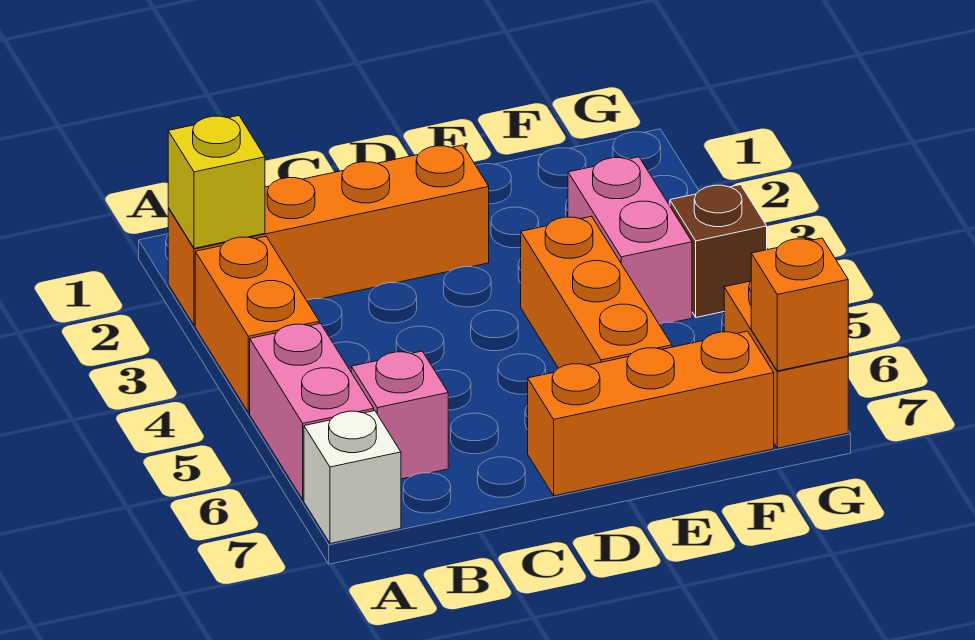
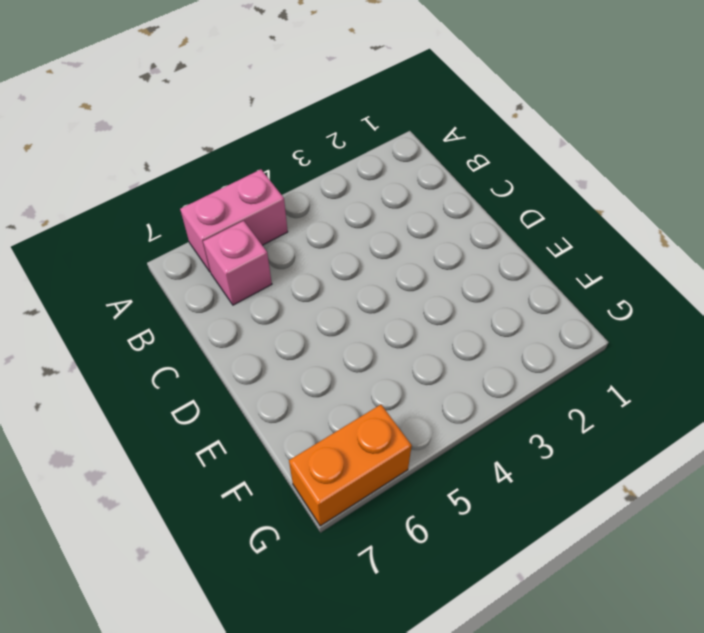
none -> orange 1x4 brick [168,145,489,326]
none -> orange 1x2 brick [195,236,319,413]
none -> white 1x1 brick [304,411,401,544]

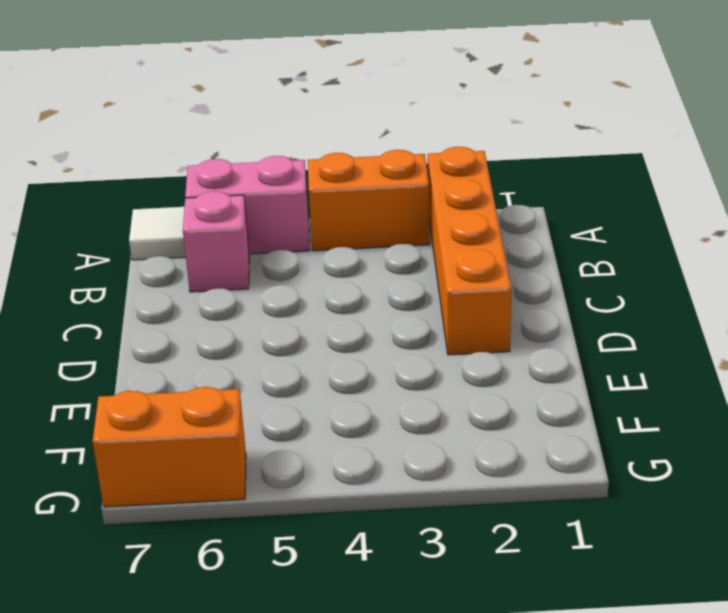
white 1x1 tile [129,207,186,260] -> white 1x1 brick [304,411,401,544]
none -> orange 1x3 brick [528,331,774,496]
none -> orange 1x3 brick [521,216,672,368]
none -> pink 1x2 brick [568,157,692,324]

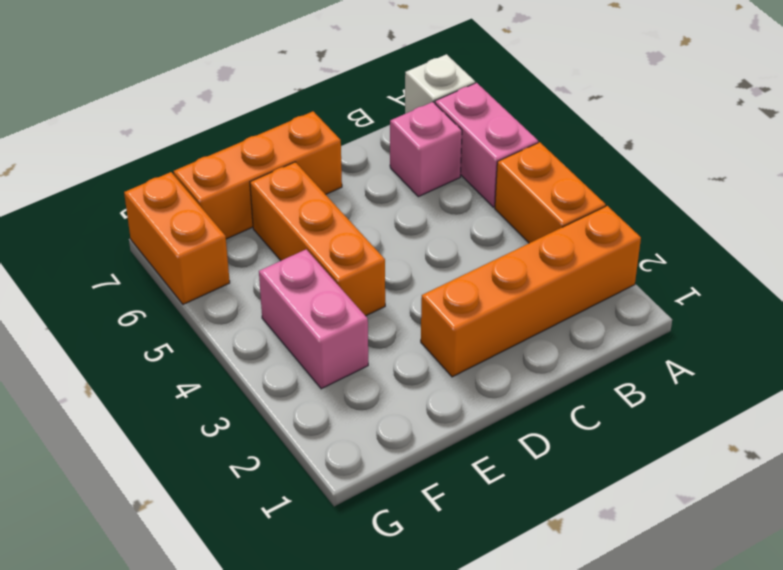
none -> brown 1x1 brick [670,185,767,317]
none -> yellow 1x1 brick [168,116,265,248]
none -> orange 1x1 brick [751,238,848,371]

